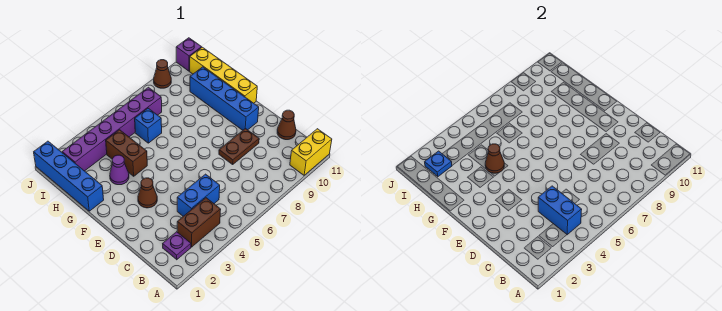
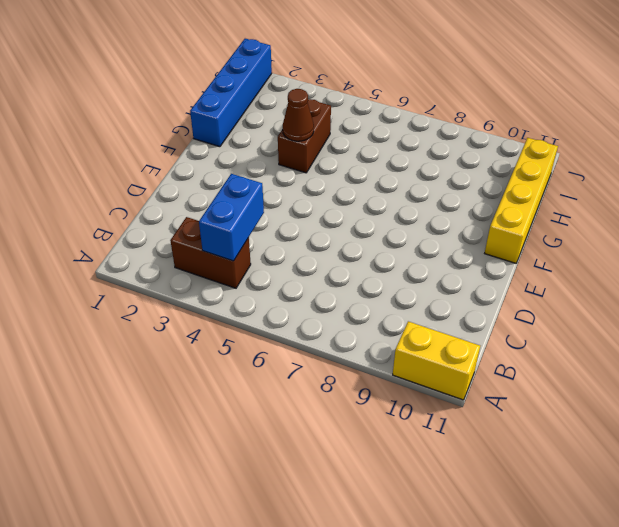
none -> purple 1x1 plate [163,232,191,260]
none -> blue 1x2 brick [177,174,220,216]
none -> brown 1x1 cone [277,110,296,140]

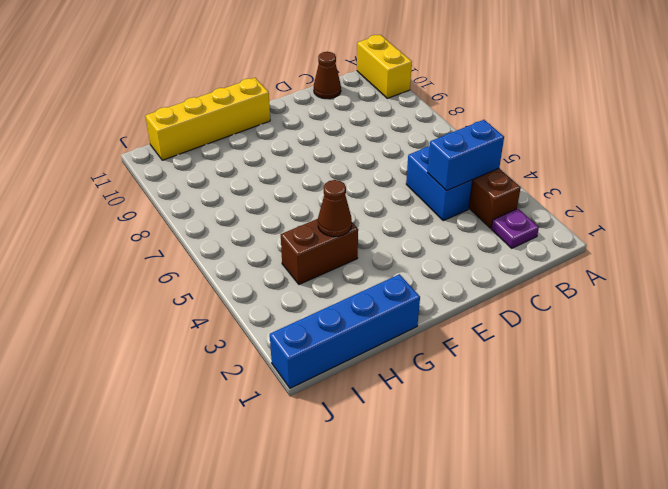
none -> brown 1x2 plate [219,128,259,164]
none -> brown 1x1 cone [138,178,157,208]
none -> blue 1x4 brick [190,67,259,130]

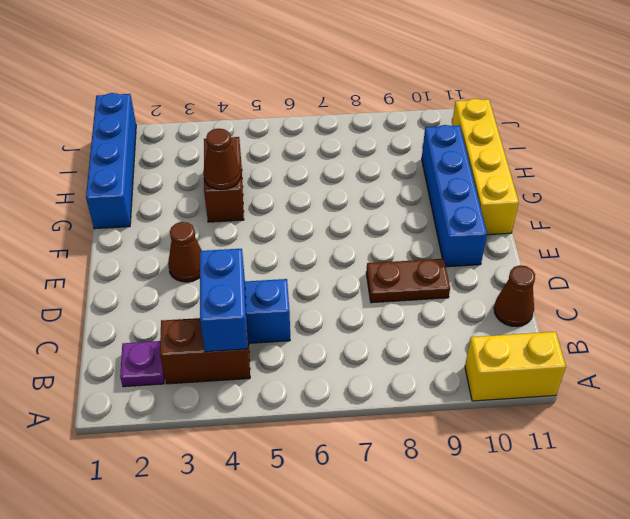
none -> purple 1x1 cone [110,155,129,185]
none -> blue 1x1 brick [135,108,162,143]
none -> purple 1x6 brick [62,87,162,171]

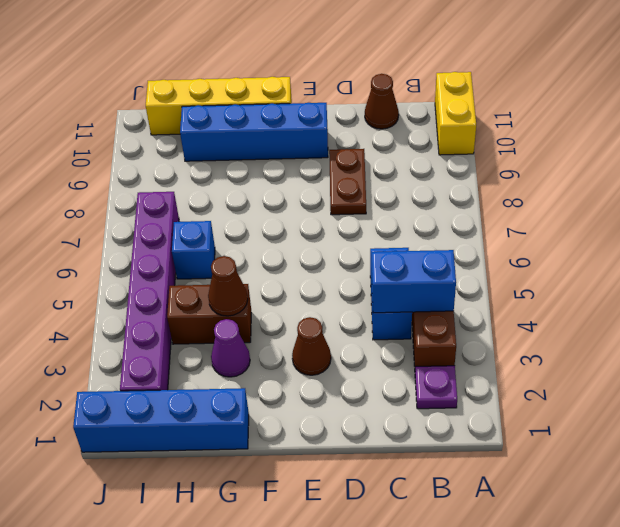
none -> brown 1x1 cone [154,60,171,88]
none -> purple 1x1 brick [176,38,202,71]
none -> blue 1x1 plate [425,151,452,177]

